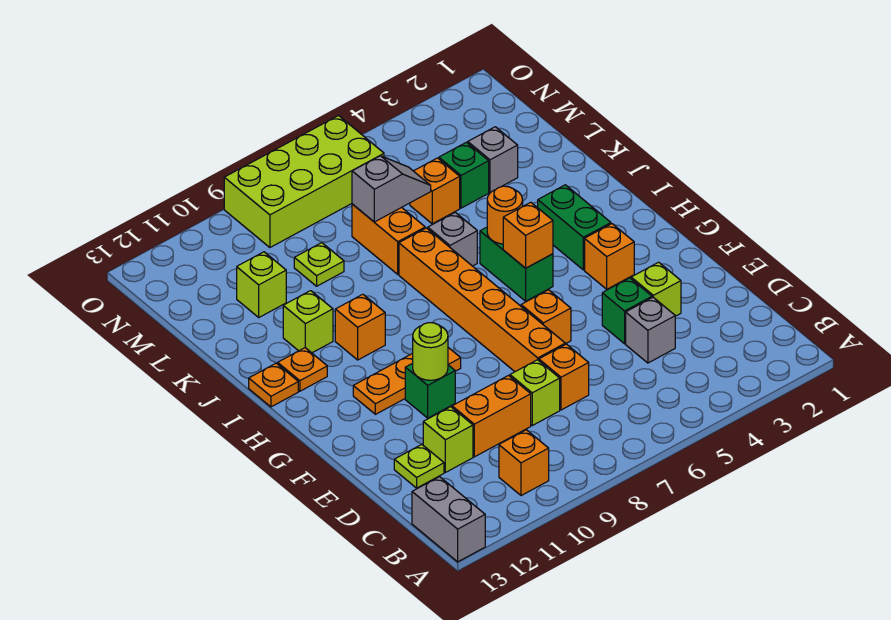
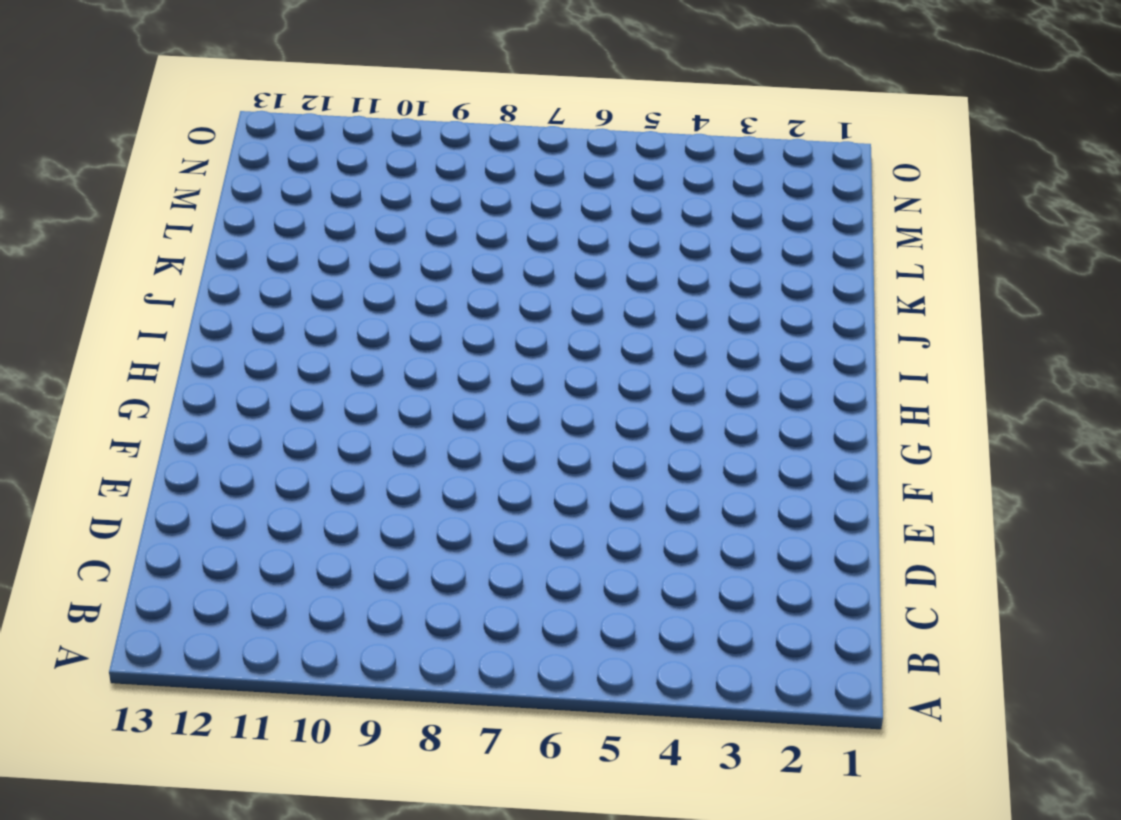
none -> grey 1x2 brick [412,477,485,562]
none -> orange 1x1 brick [499,430,549,496]
none -> grey 1x1 brick [626,297,675,363]
none -> orange 1x1 brick [539,344,589,410]

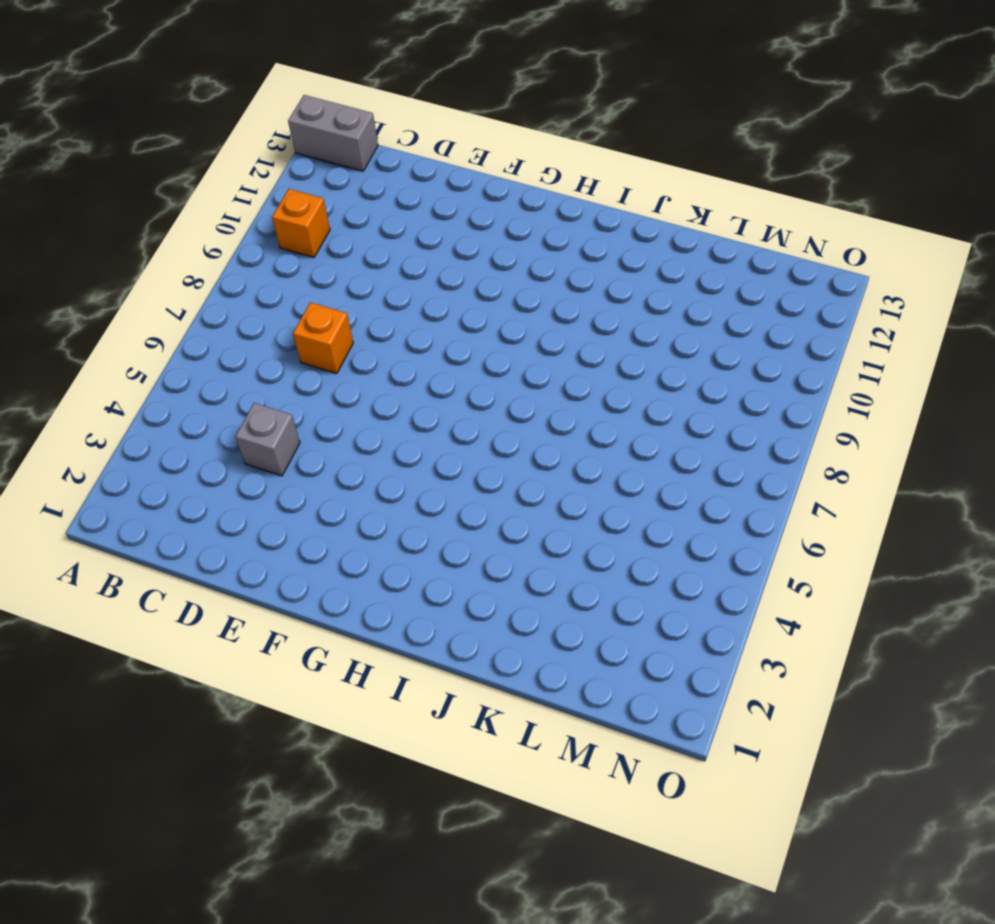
none -> lime 1x1 brick [510,360,560,425]
none -> orange 1x2 brick [452,376,531,457]
none -> lime 1x1 brick [423,407,473,472]
none -> lime 1x1 plate [394,444,444,488]

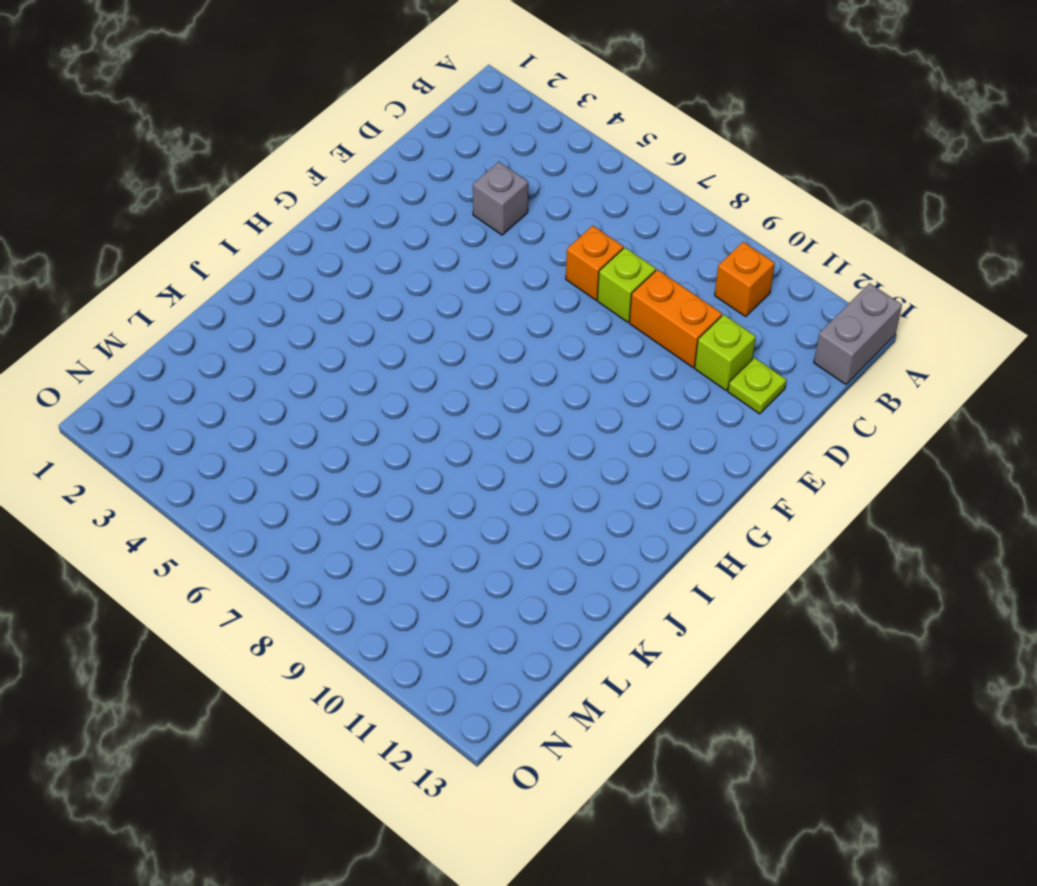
none -> lime 1x1 brick [631,262,681,316]
none -> green 1x1 brick [602,278,652,344]
none -> orange 1x6 brick [399,228,565,372]
none -> orange 1x1 brick [521,290,571,344]

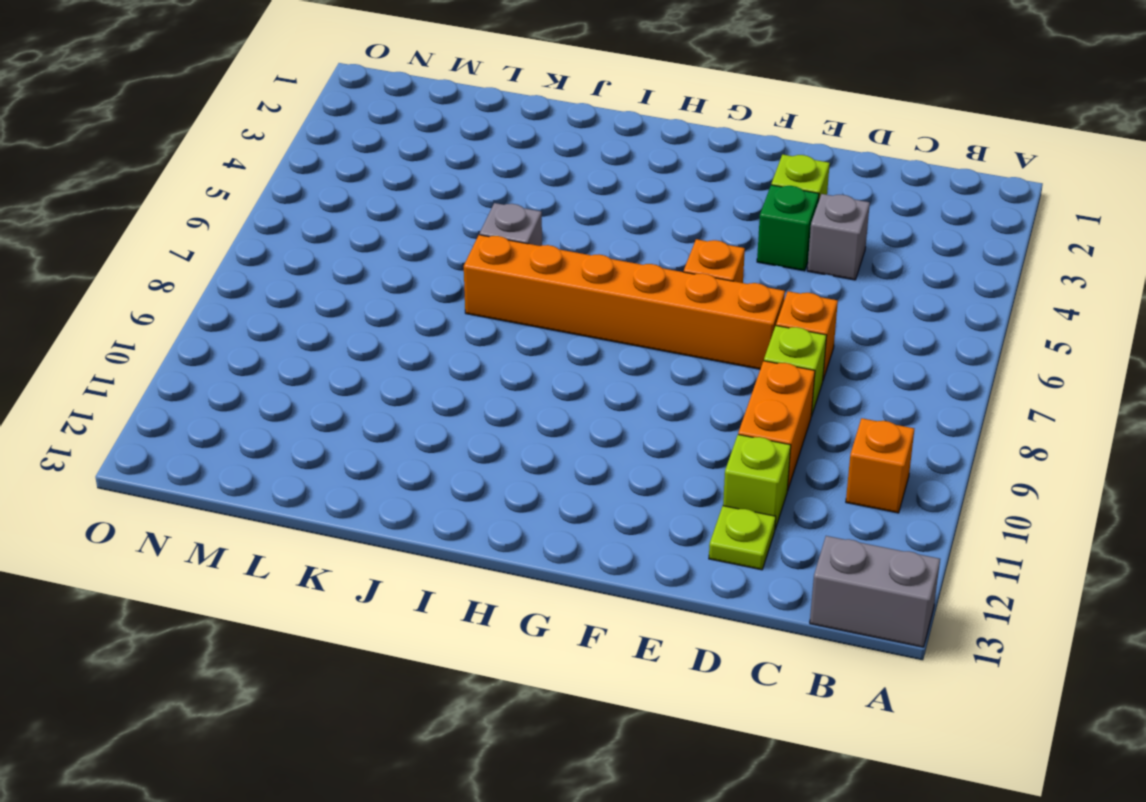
none -> green 1x1 brick [405,363,455,418]
none -> orange 1x1 brick [585,224,634,289]
none -> orange 1x3 plate [353,348,461,414]
none -> green 1x2 brick [538,185,611,270]

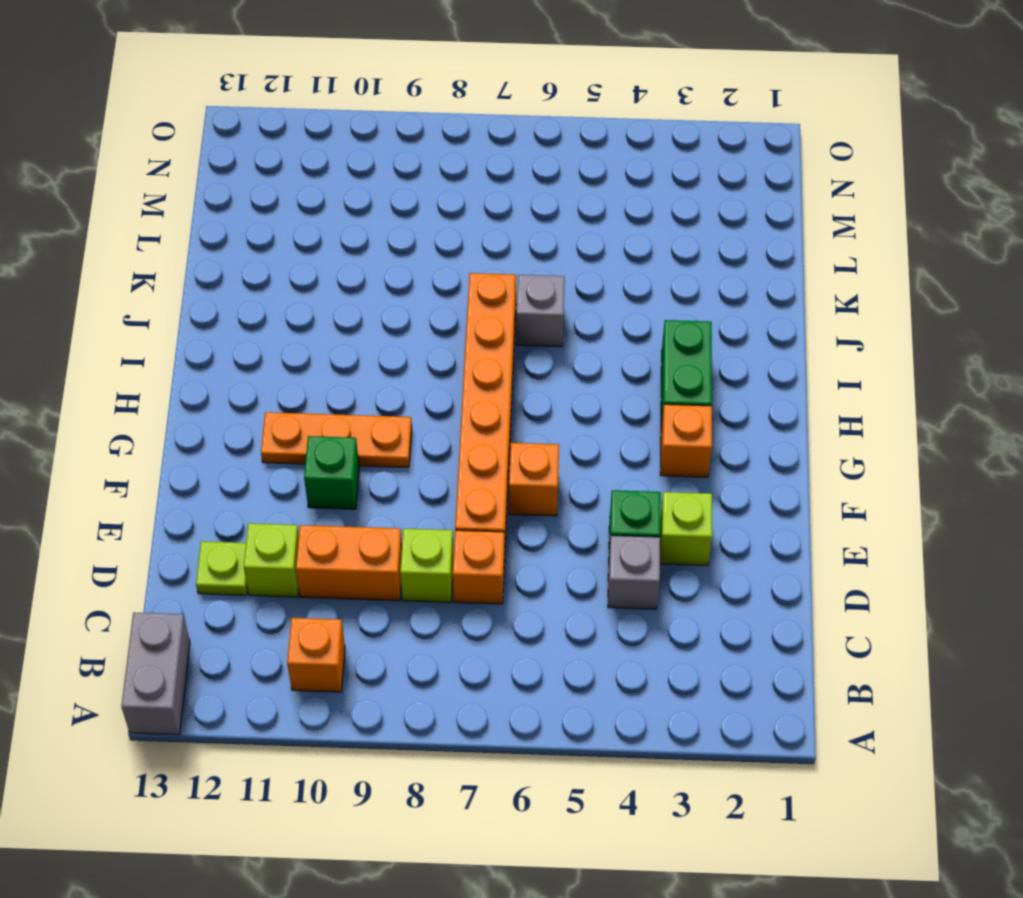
none -> green 1x2 brick [480,227,553,301]
none -> orange 1x1 brick [335,294,385,360]
none -> orange 1x1 plate [278,348,327,391]
none -> orange 1x1 plate [249,363,298,407]

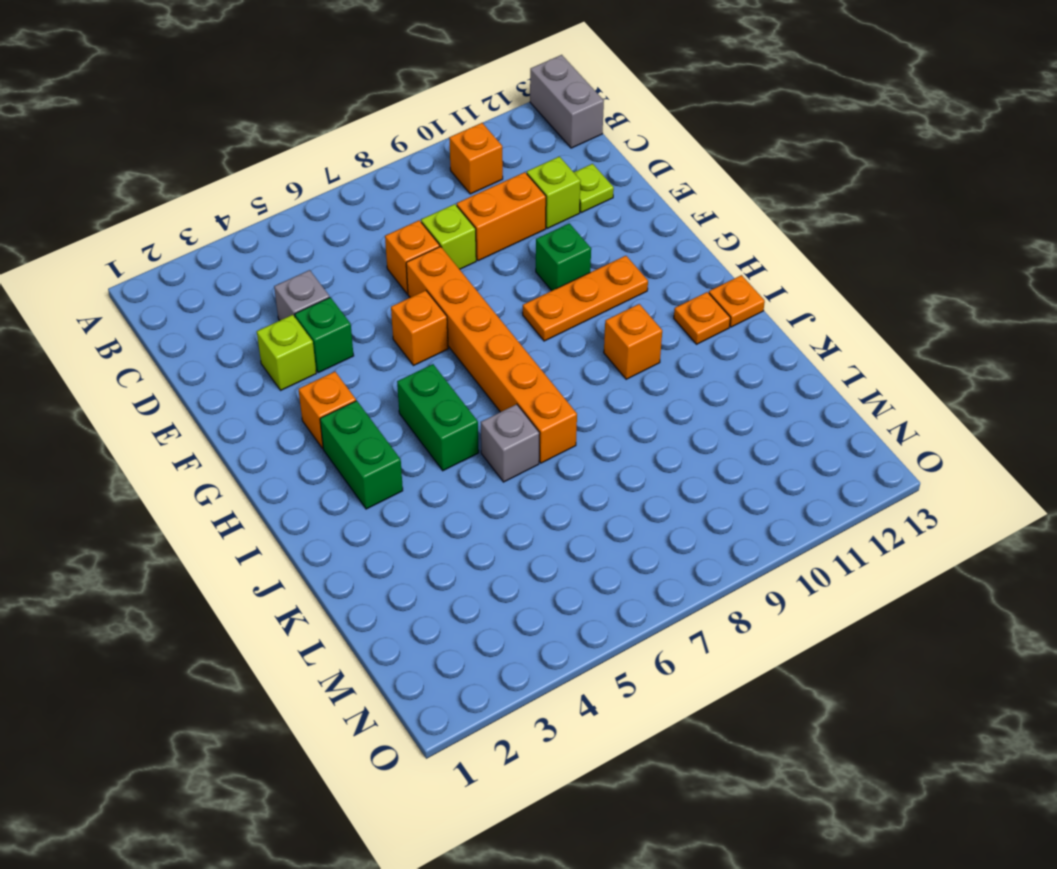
none -> lime 1x1 brick [283,291,333,353]
none -> orange 1x2 brick [352,204,425,274]
none -> grey 1x1 brick [468,127,518,193]
none -> green 1x1 brick [439,142,489,208]

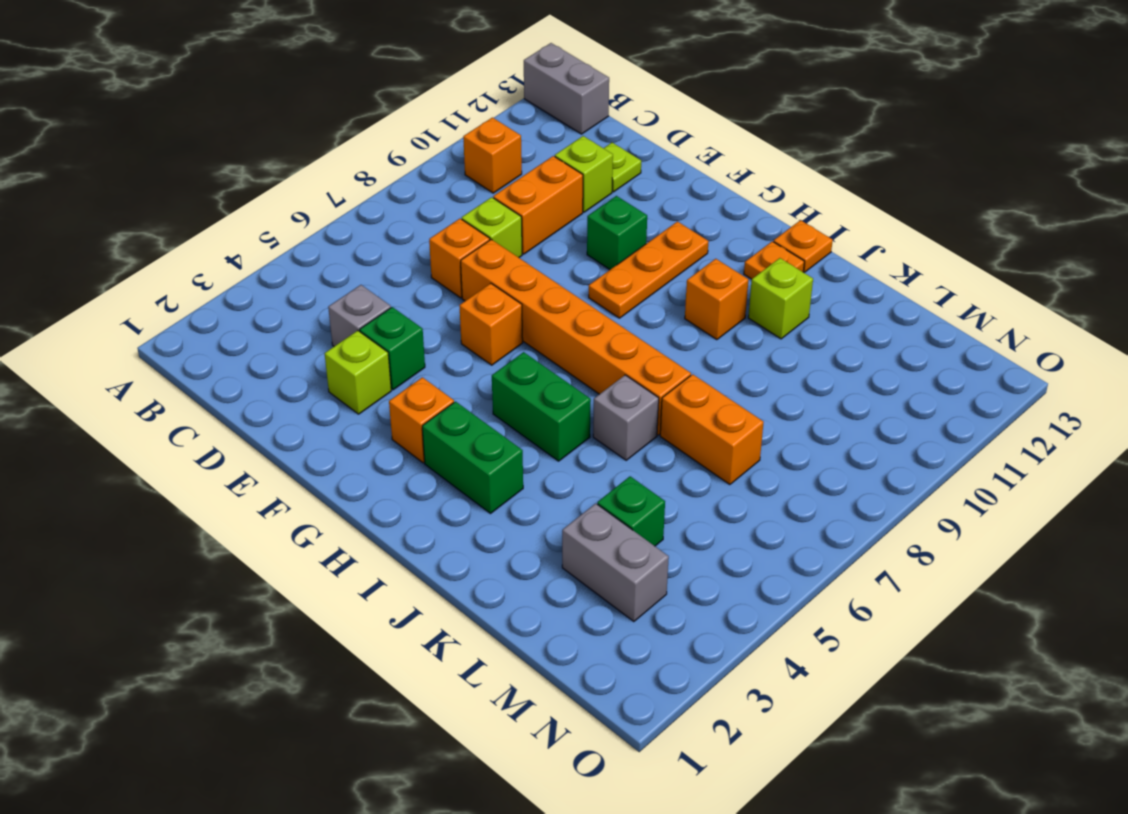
grey 1x2 brick [562,503,669,622] -> grey 1x1 brick [468,127,518,193]
none -> orange 1x1 brick [410,158,460,224]
none -> lime 1x1 plate [294,243,344,286]
none -> lime 1x1 brick [237,252,286,317]
none -> lime 2x4 brick [224,116,384,247]

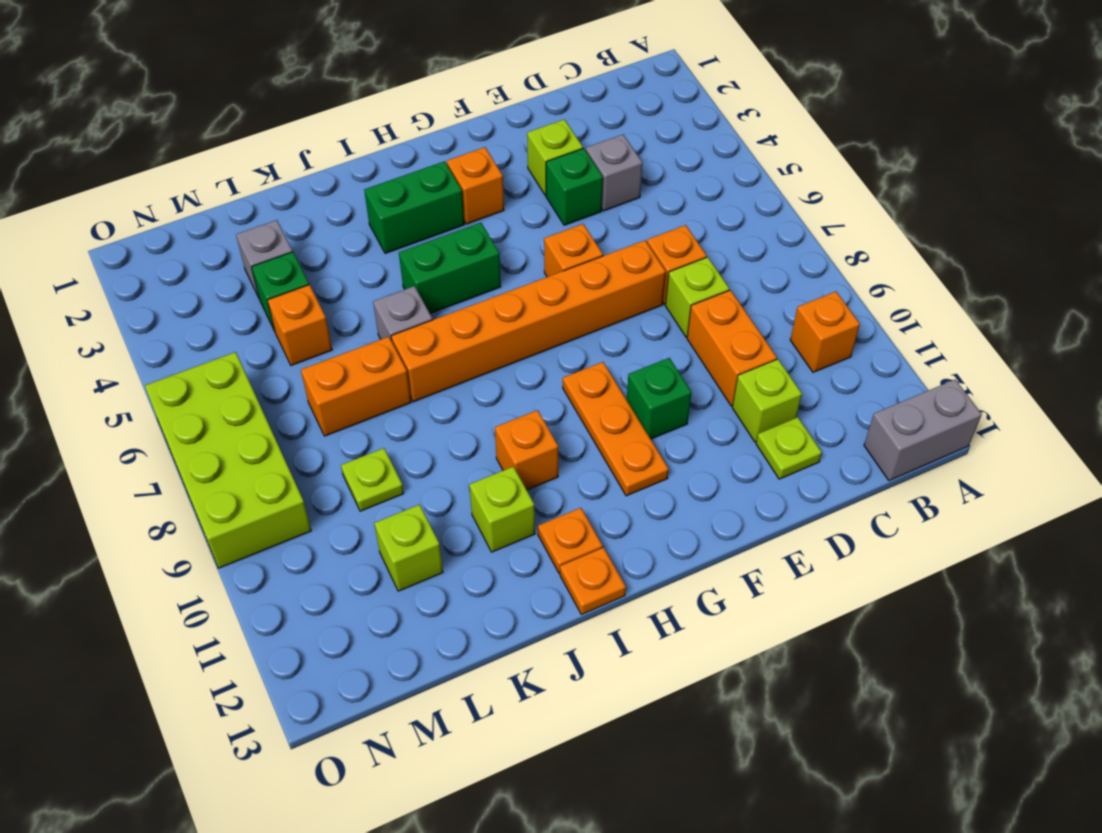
none -> lime 1x1 round brick [413,323,448,380]
none -> orange 1x1 brick [503,202,553,268]
none -> orange 1x1 round brick [487,186,523,244]
none -> grey 1x2 slope [352,156,431,222]

